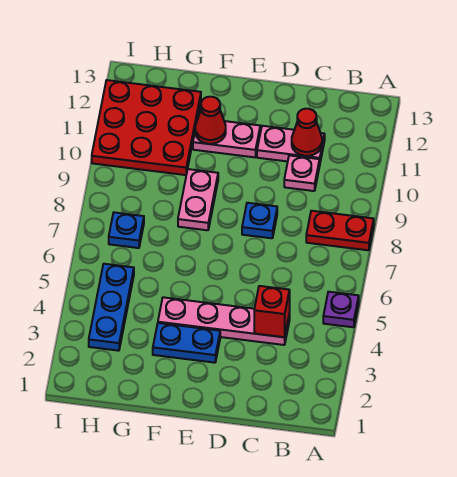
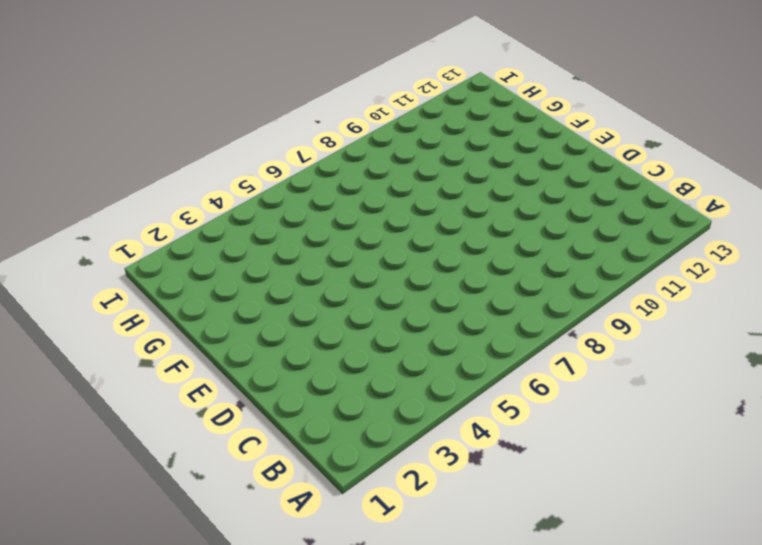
none -> purple 1x1 plate [323,292,359,327]
none -> red 1x2 plate [306,211,374,250]
none -> pink 1x4 plate [158,297,290,345]

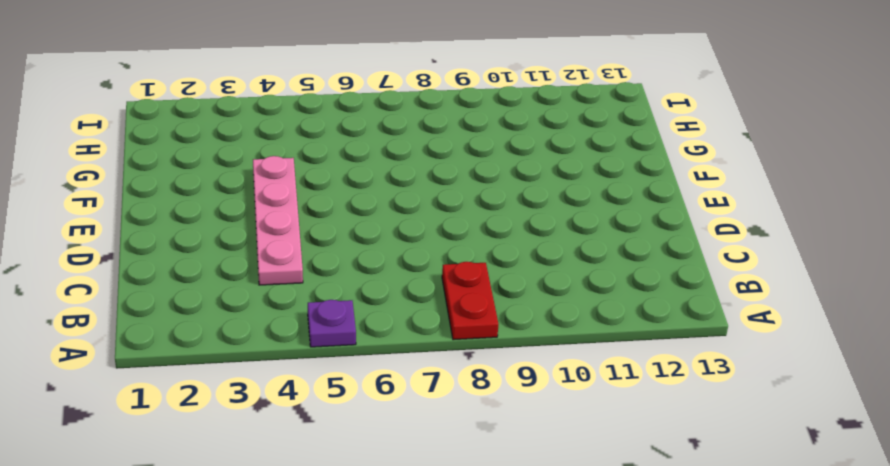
none -> pink 1x1 plate [284,155,320,191]
none -> pink 1x2 plate [257,126,325,162]
none -> blue 1x1 plate [242,203,277,238]

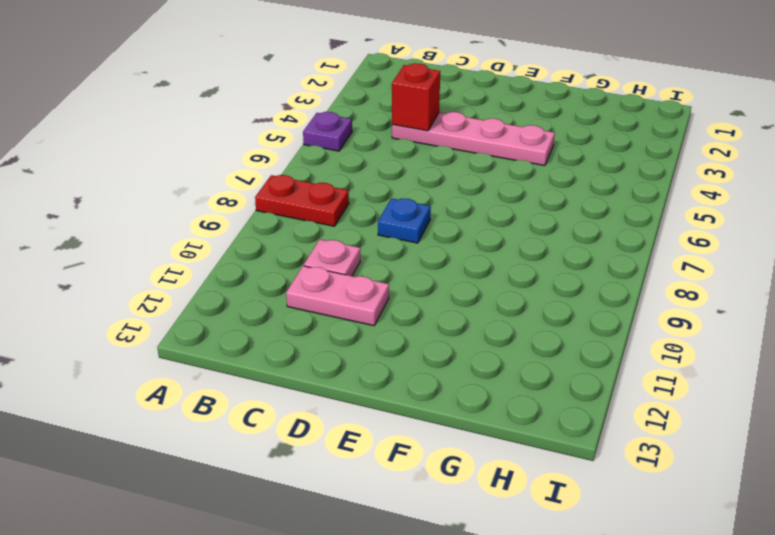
none -> blue 1x2 plate [153,323,220,363]
none -> pink 1x2 plate [193,118,260,157]
none -> pink 1x2 plate [178,169,218,230]

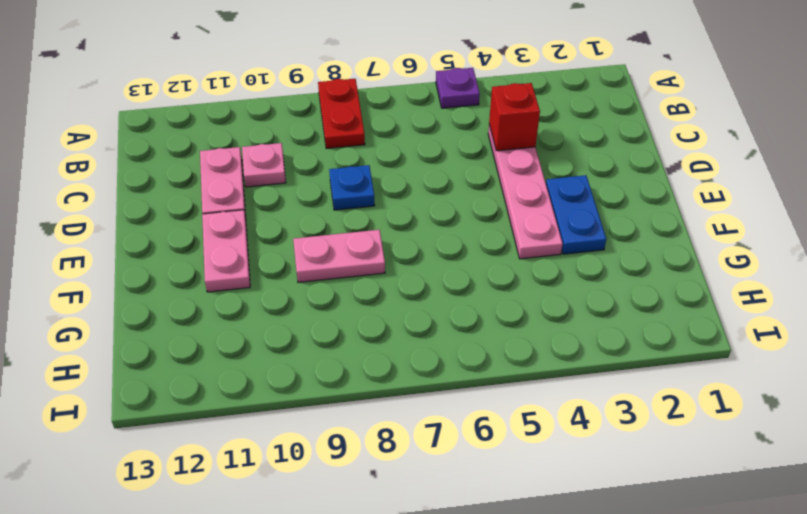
none -> red 3x3 plate [92,80,201,175]
none -> blue 1x3 plate [89,264,134,351]
none -> blue 1x1 plate [109,212,144,248]

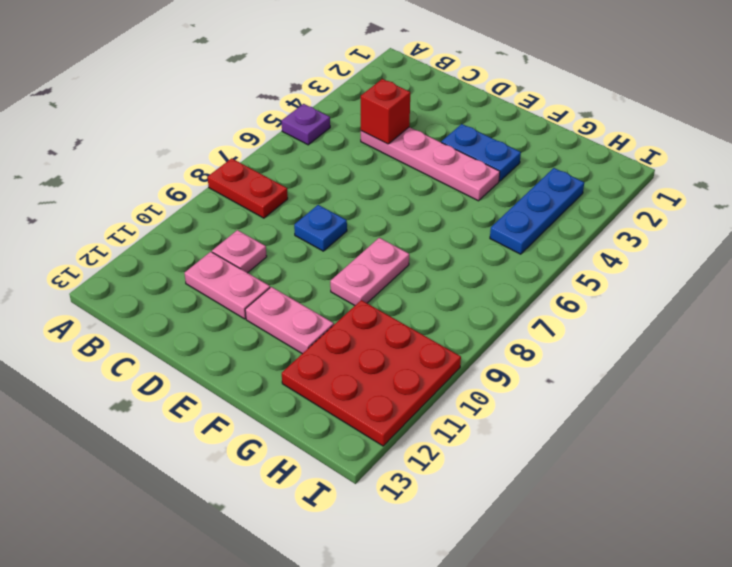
none -> blue 1x1 plate [109,212,144,248]
none -> red 1x1 cone [292,109,322,156]
none -> red 1x1 cone [195,97,226,144]

